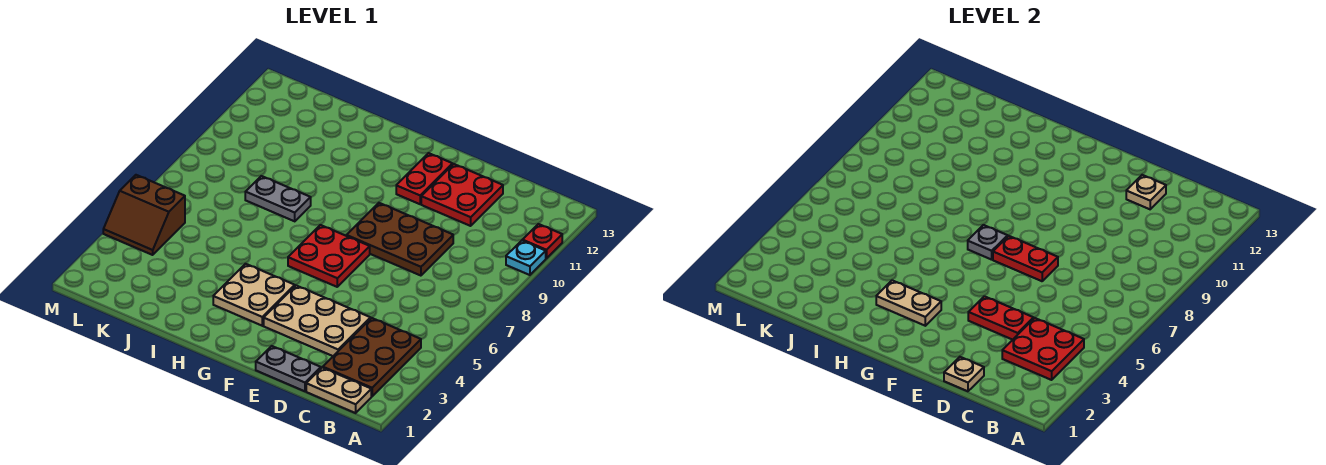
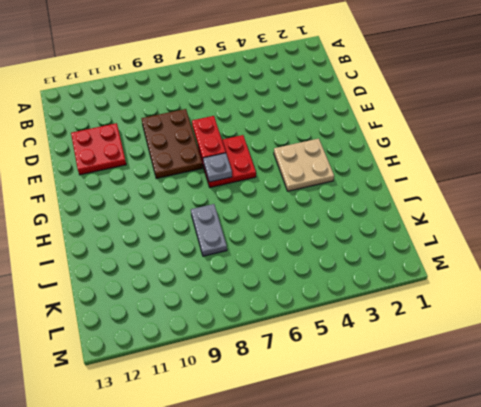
none -> cyan 1x1 plate [506,241,546,275]
none -> red 1x1 plate [522,224,562,259]
none -> tan 1x2 plate [306,368,371,413]

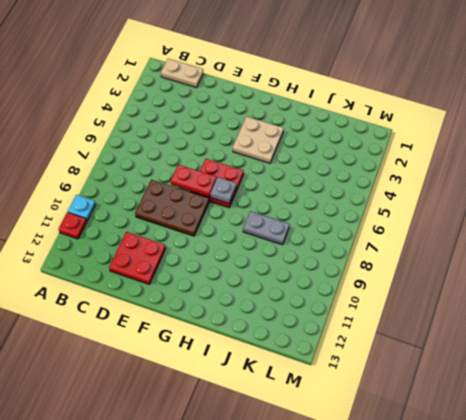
none -> brown 2x3 plate [323,318,421,396]
none -> grey 1x2 plate [256,346,321,391]
none -> tan 2x3 plate [264,286,371,356]

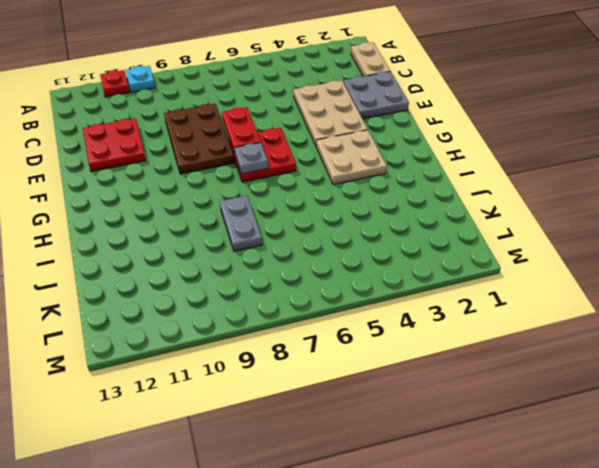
grey 2x2 plate [343,71,409,119] -> grey 1x2 plate [256,346,321,391]
none -> brown 2x3 plate [323,318,421,396]
none -> red 1x2 plate [396,153,453,204]
none -> brown 2x2 slope [103,175,185,255]

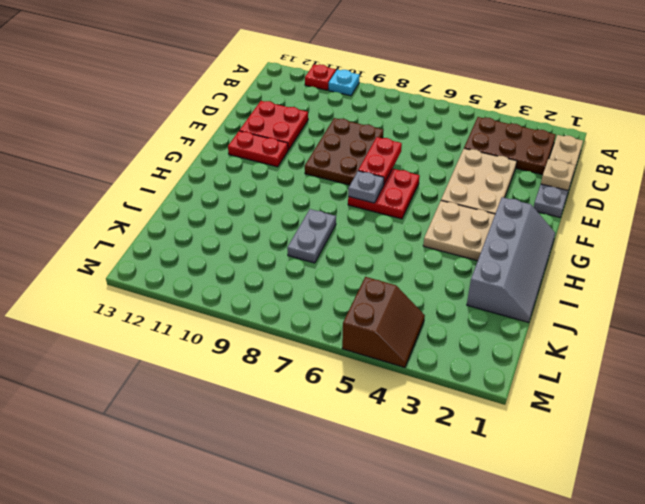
grey 2x4 slope [467,197,555,323] -> none
none -> red 2x2 plate [1002,318,1084,380]
none -> red 1x2 plate [968,296,1034,340]
none -> tan 1x1 plate [1126,175,1166,209]

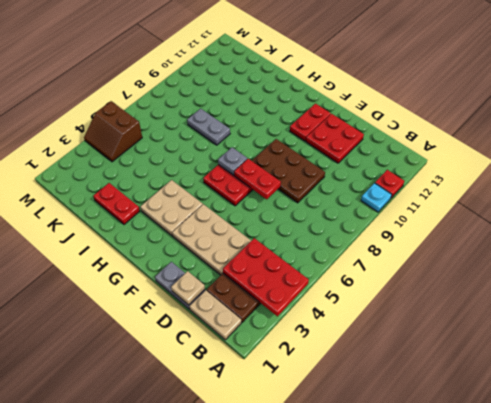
red 2x3 plate [223,238,309,316] -> red 2x2 plate [1002,318,1084,380]
red 1x2 plate [93,183,140,224] -> red 1x2 plate moved to [968,296,1034,340]
none -> tan 1x1 plate [1126,175,1166,209]
none -> tan 1x2 plate [876,280,941,326]

